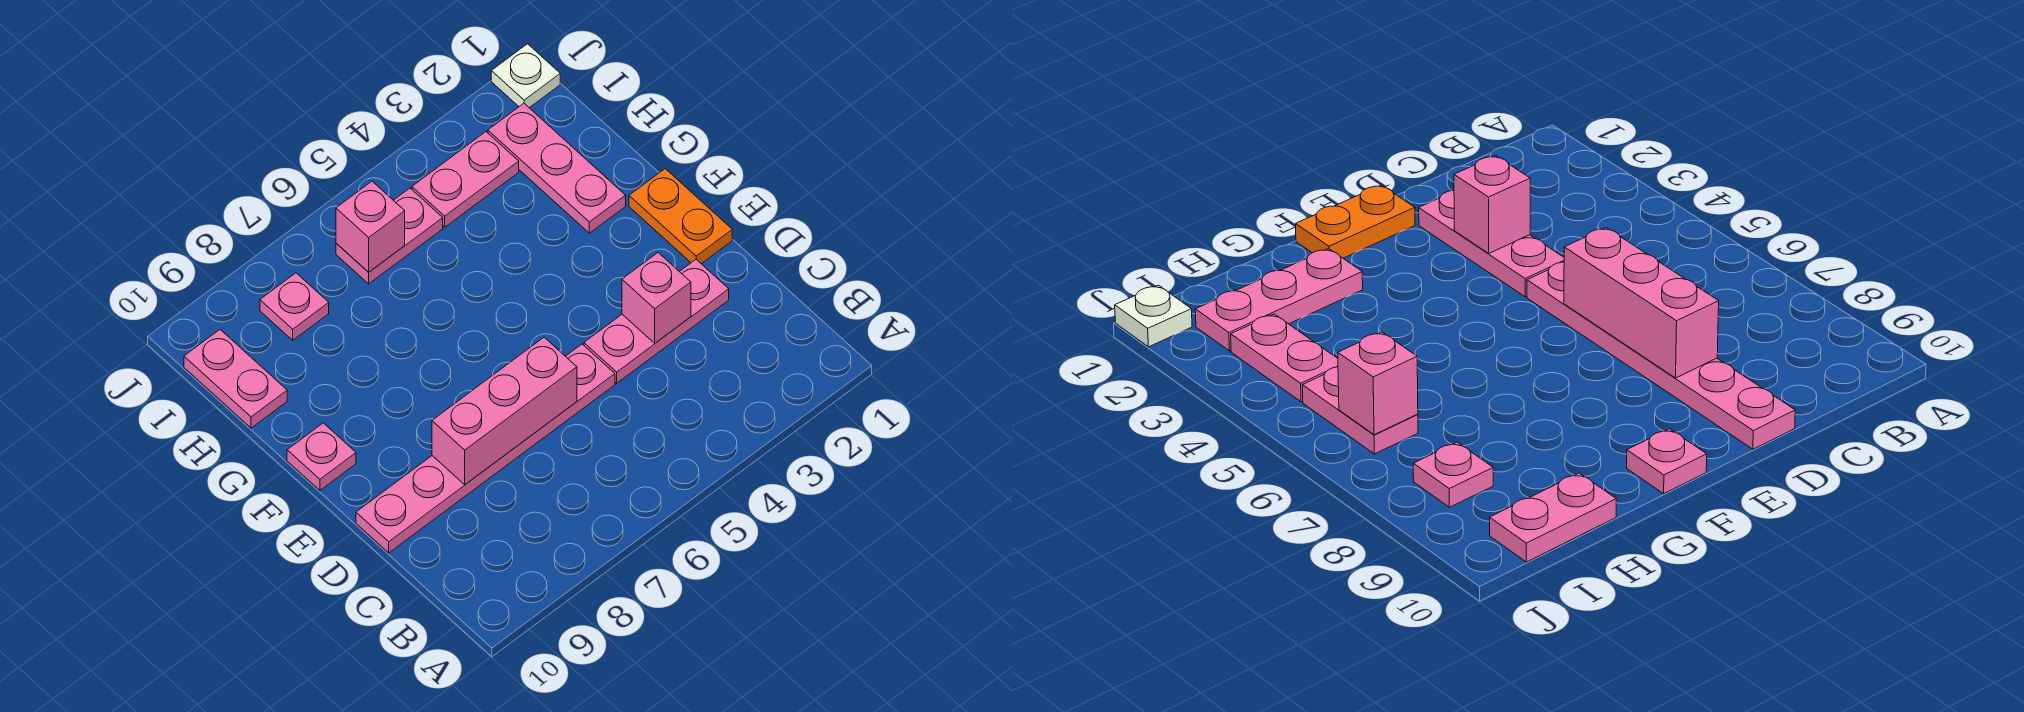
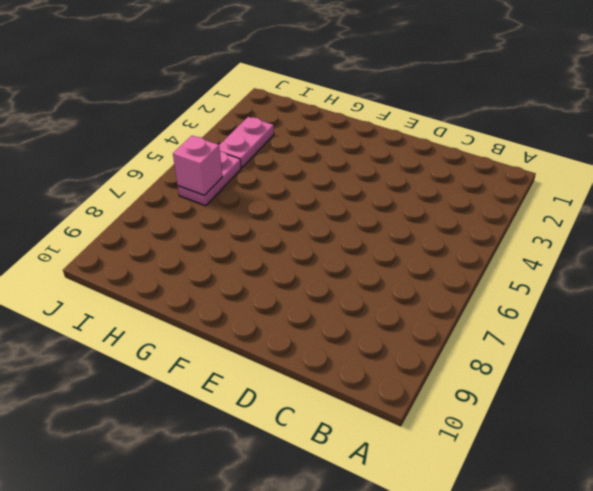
none -> pink 1x3 plate [584,259,729,383]
none -> pink 1x6 plate [356,344,615,553]
none -> orange 1x2 plate [629,169,732,264]

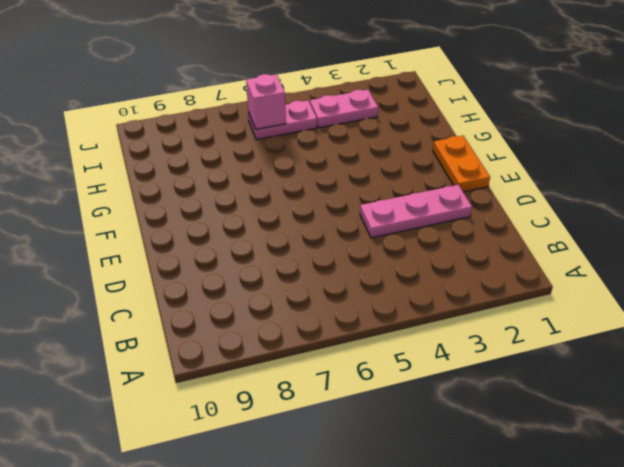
none -> pink 1x6 plate [356,344,615,553]
none -> pink 1x1 plate [287,423,356,490]
none -> pink 1x3 plate [488,103,626,233]

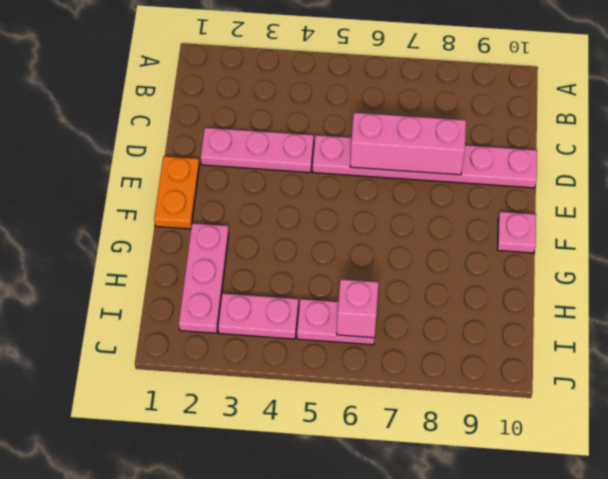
none -> pink 1x2 plate [184,330,287,428]
none -> pink 1x1 plate [260,273,329,340]
none -> white 1x1 plate [491,44,560,108]

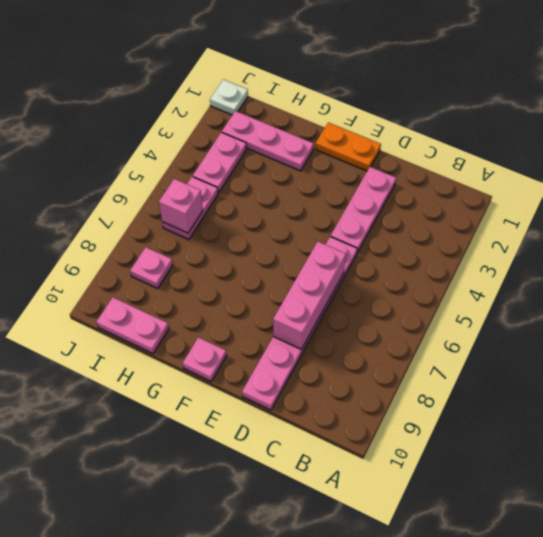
none -> pink 1x1 brick [622,253,691,343]

